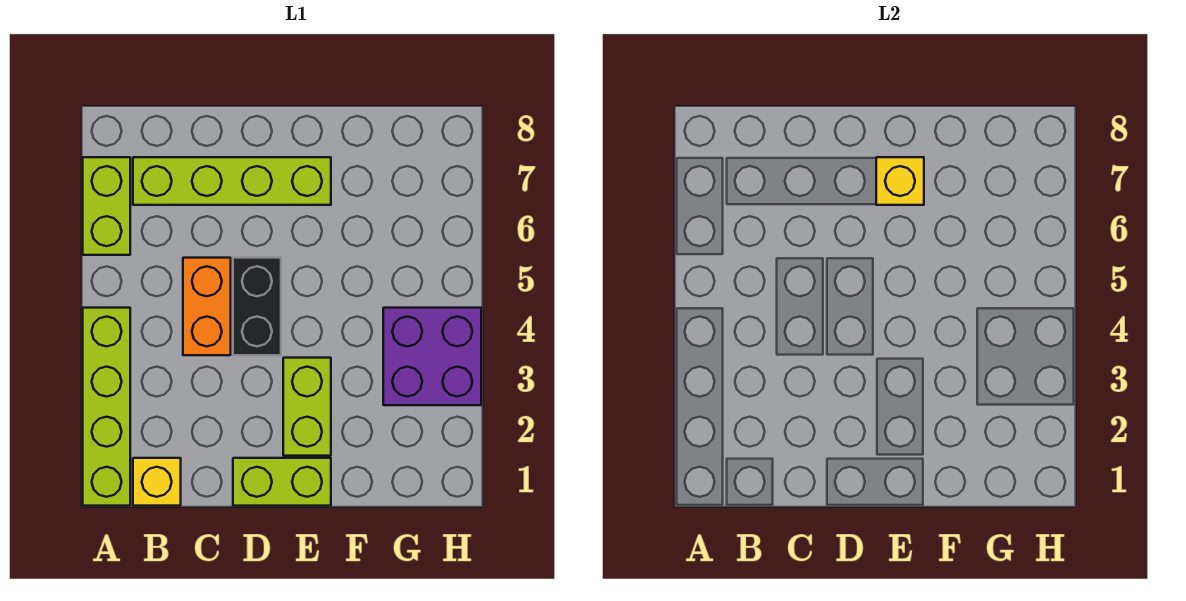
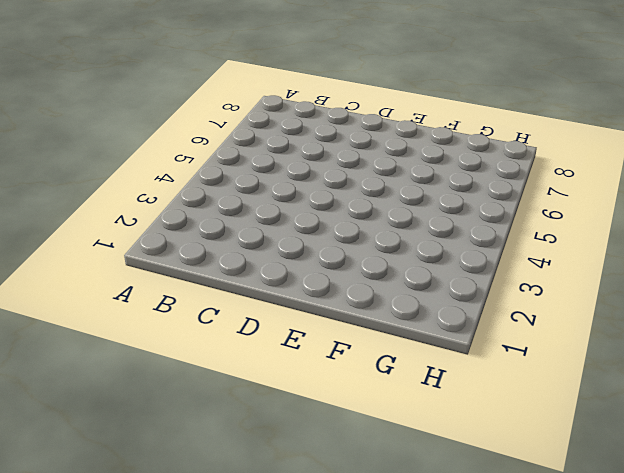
none -> lime 1x4 brick [83,308,130,506]
none -> lime 1x2 brick [83,157,130,255]

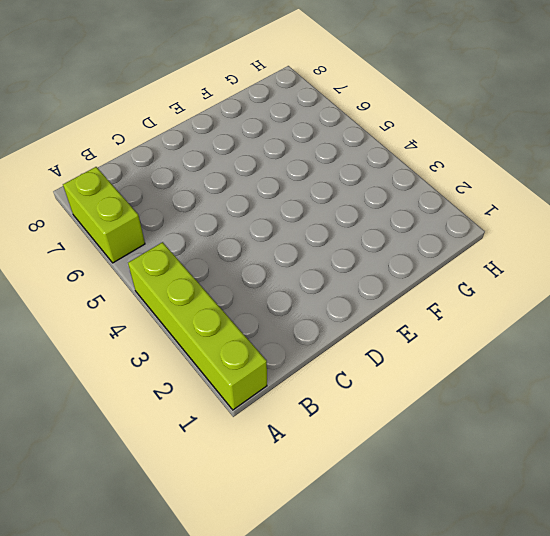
none -> yellow 1x1 brick [133,458,181,506]
none -> lime 1x4 brick [133,157,331,205]

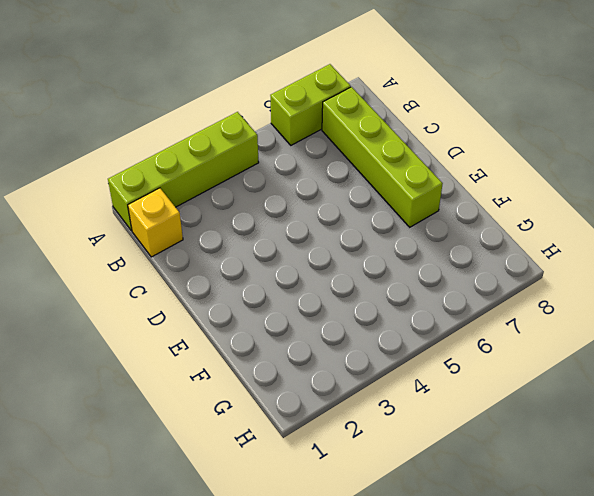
none -> orange 1x2 brick [183,258,231,355]
none -> lime 1x2 brick [233,458,331,506]

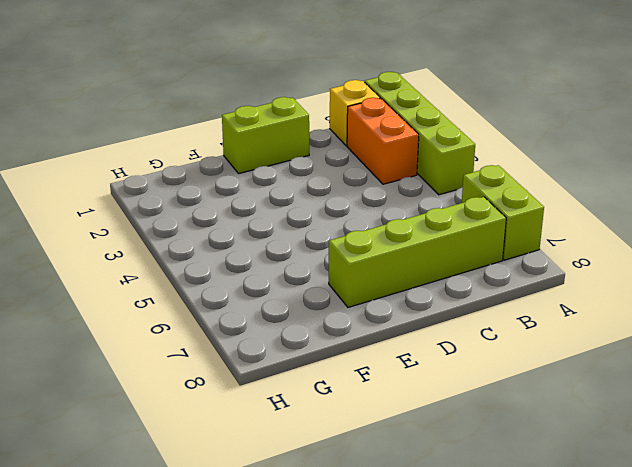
orange 1x2 brick [347,98,419,184] -> orange 1x2 brick moved to [183,258,231,355]
none -> black 1x2 brick [233,258,281,355]
none -> lime 1x2 brick [283,358,331,456]

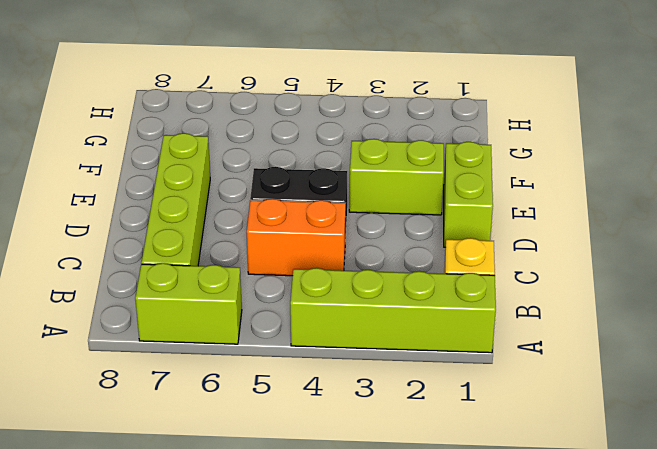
none -> purple 2x2 brick [383,308,481,405]
none -> yellow 1x1 brick [876,157,924,205]

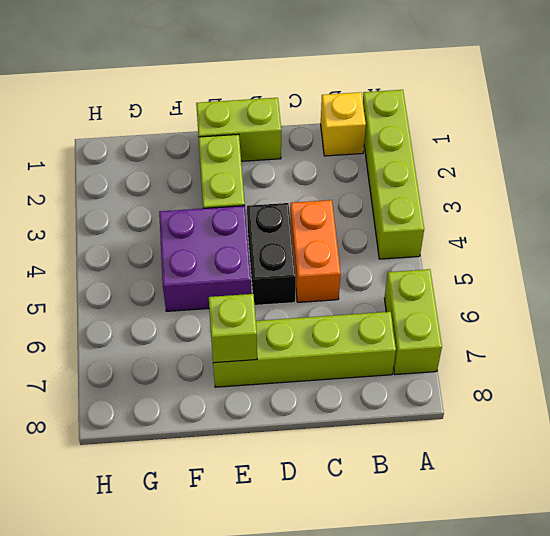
purple 2x2 brick [159,206,251,311] -> purple 2x2 brick moved to [383,308,481,405]
lime 1x1 brick [209,294,257,363] -> yellow 1x1 brick [876,157,924,205]

